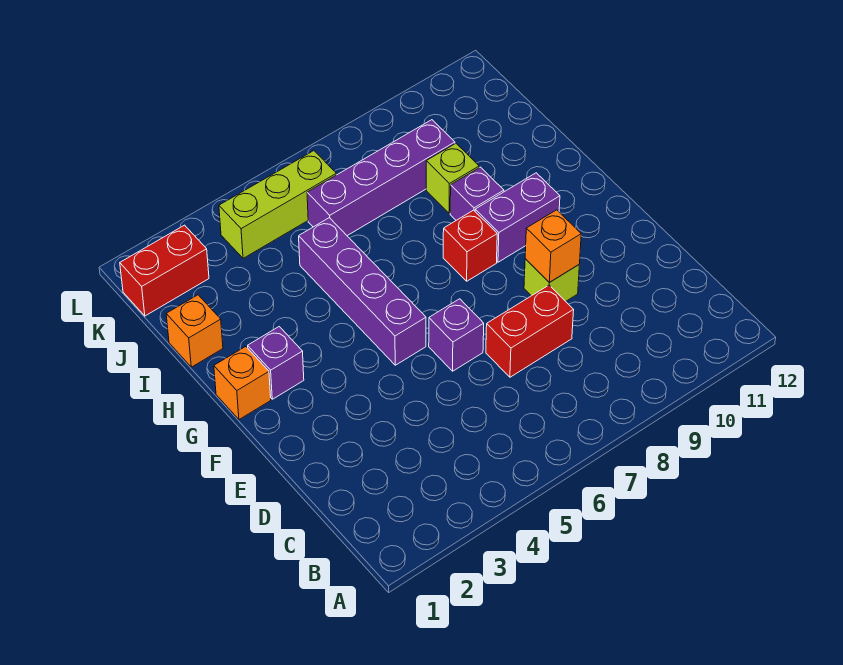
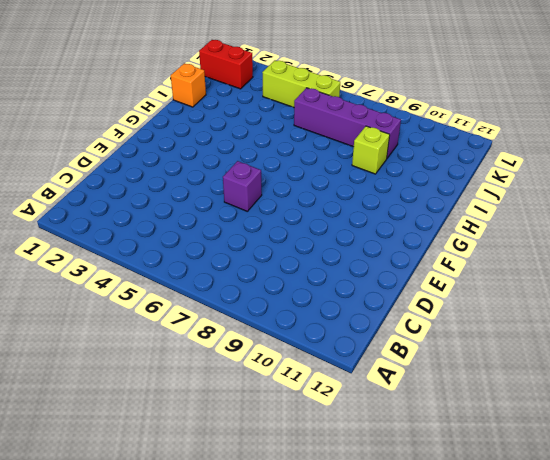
none -> red 1x2 brick [486,285,574,377]
none -> lime 1x1 brick [524,259,579,301]
none -> purple 1x4 brick [299,218,426,365]

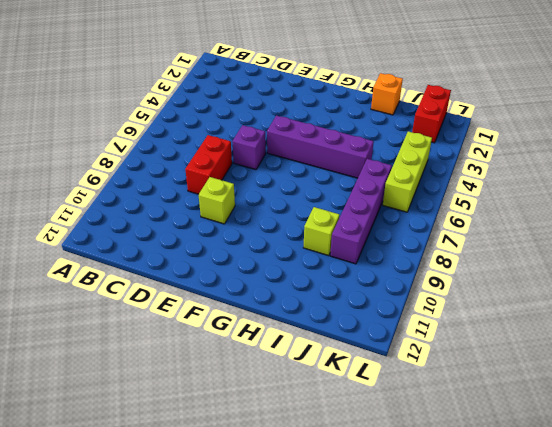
none -> orange 1x1 brick [214,347,271,420]
none -> purple 1x1 brick [248,327,304,399]
none -> red 1x1 brick [443,210,497,281]

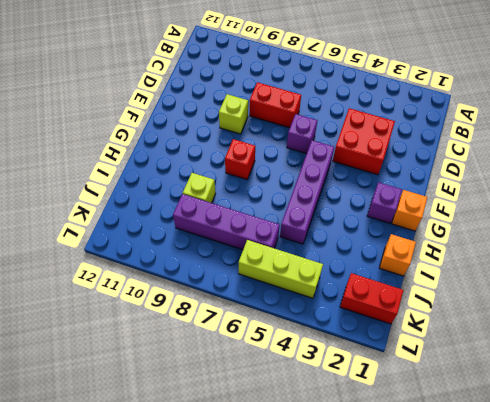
red 2x2 brick [333,108,395,175] -> none
none -> purple 1x2 brick [475,173,560,262]
none -> purple 1x1 brick [450,167,504,220]
none -> orange 1x1 brick [525,210,581,283]

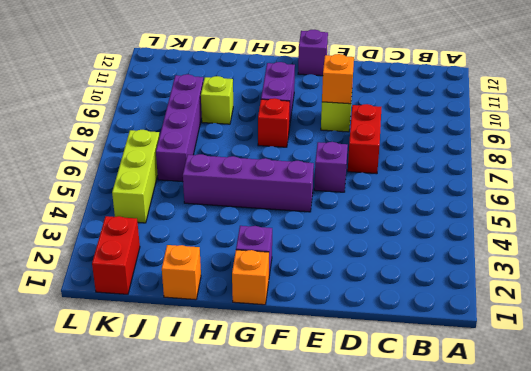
purple 1x1 brick [298,30,328,76] -> purple 1x1 brick moved to [450,167,504,220]

